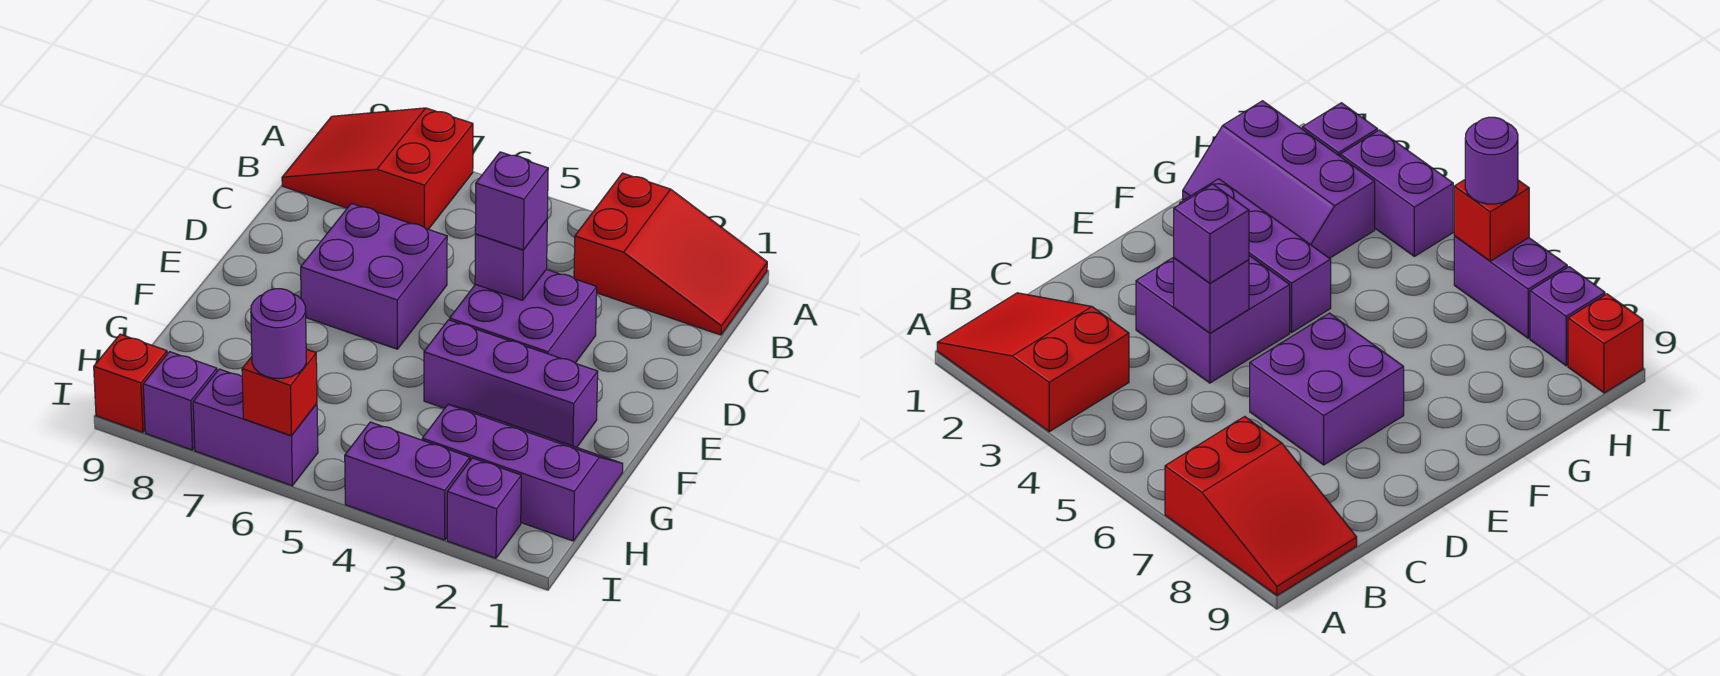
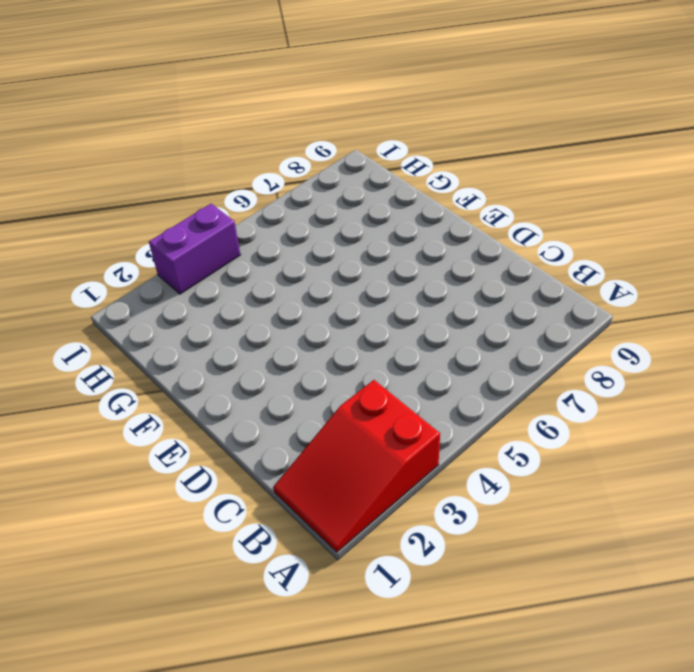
none -> red 2x3 slope [282,108,473,229]
none -> purple 2x2 brick [450,269,597,363]
none -> purple 2x2 brick [301,203,447,349]

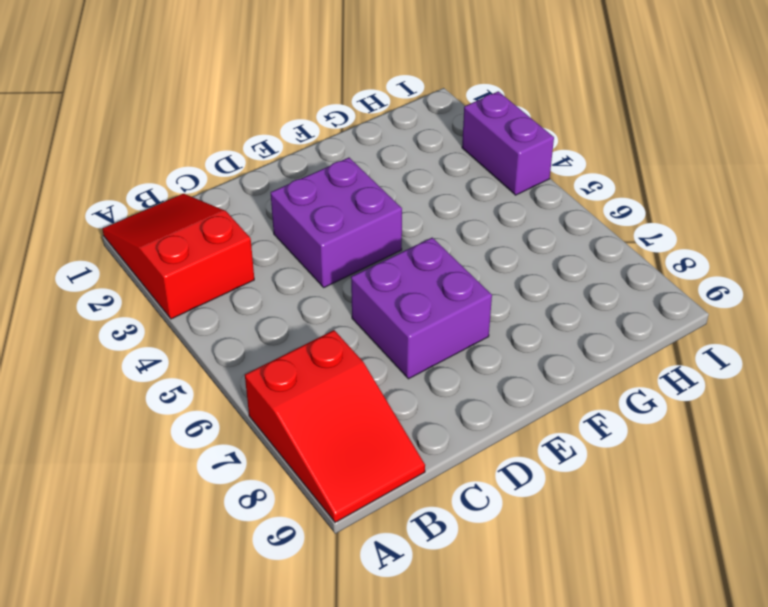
none -> purple 1x3 brick [424,320,598,447]
none -> purple 2x3 slope [422,405,623,541]
none -> purple 1x1 brick [447,458,521,558]

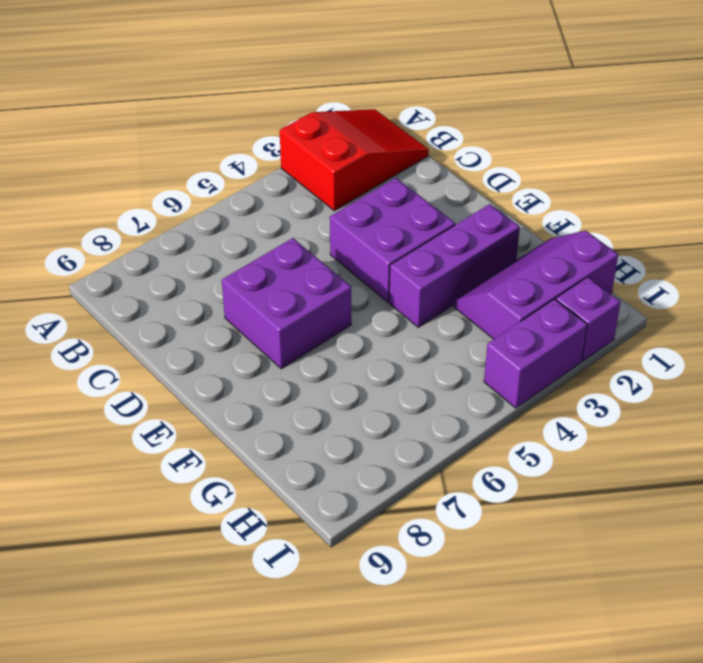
none -> red 2x3 slope [282,108,473,229]
none -> purple 1x2 brick [193,369,318,486]
none -> purple 1x1 brick [143,352,217,450]

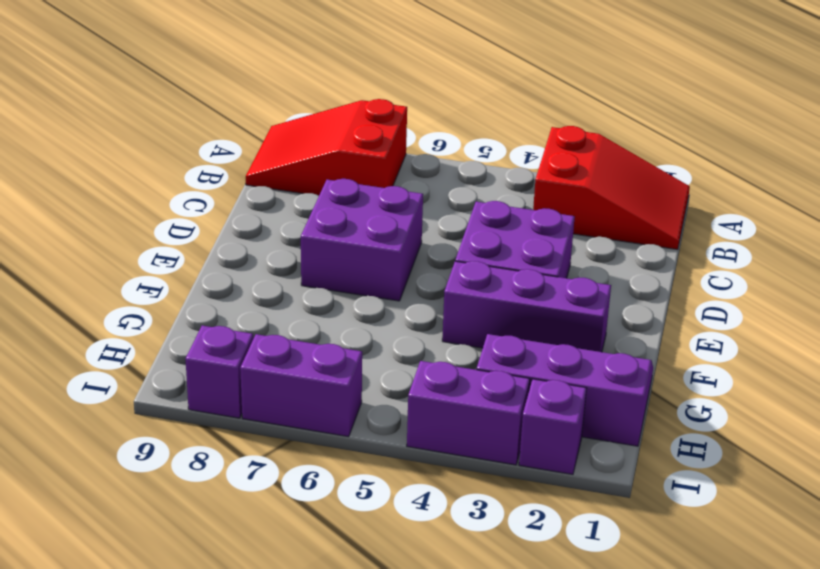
none -> red 1x1 brick [94,334,167,432]
none -> purple 1x1 brick [475,220,547,300]
none -> red 1x1 brick [242,349,317,436]

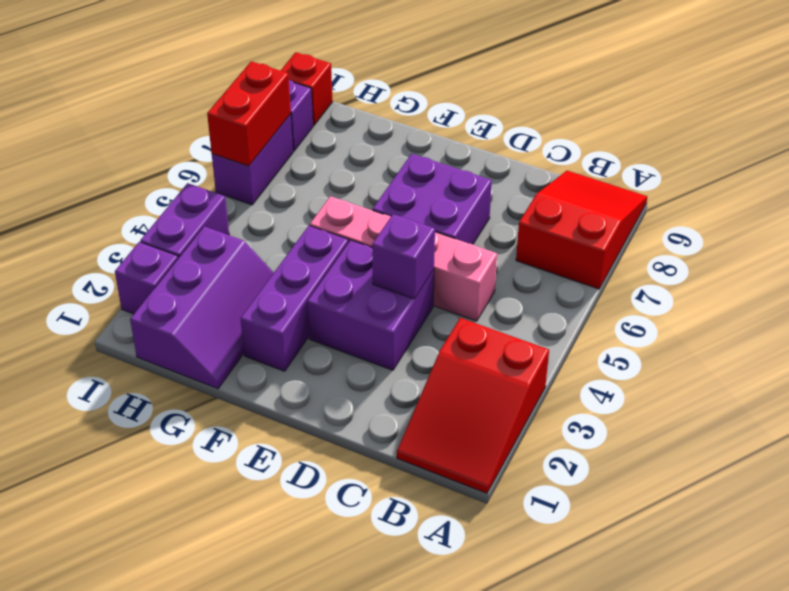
pink 1x4 brick [310,196,497,321] -> none
red 1x2 brick [207,61,291,166] -> red 1x1 brick [242,349,317,436]
none -> purple 1x1 brick [475,152,548,250]
none -> purple 1x1 round brick [251,289,306,378]

